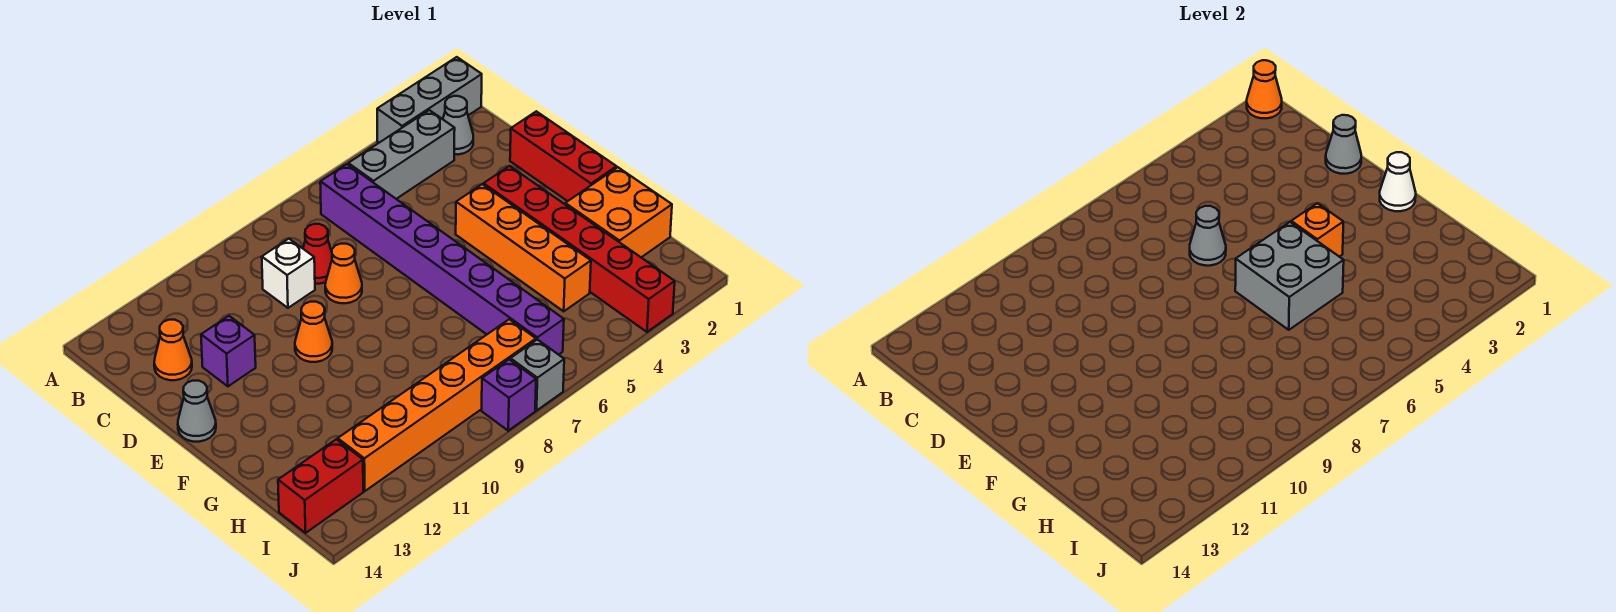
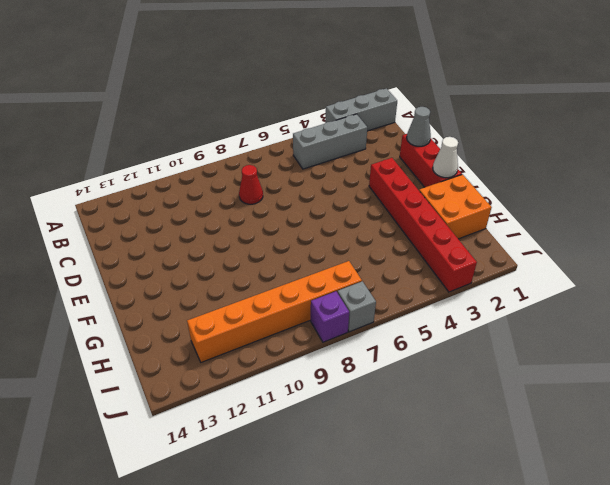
none -> grey 1x1 cone [443,96,473,155]
none -> purple 1x8 brick [320,164,564,355]
none -> white 1x1 brick [262,239,315,308]

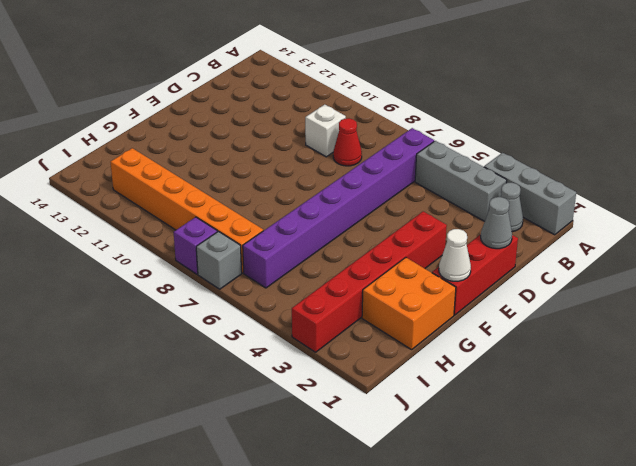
none -> orange 1x1 cone [154,320,192,380]
none -> orange 1x1 cone [325,244,362,303]
none -> purple 1x1 brick [201,316,256,386]

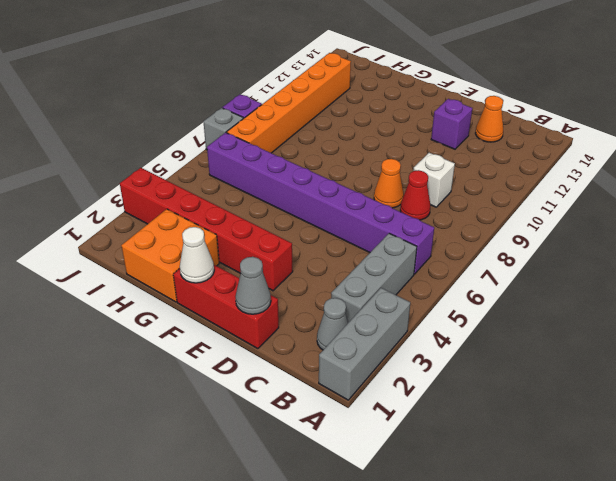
none -> orange 1x4 brick [456,184,591,311]
none -> orange 1x1 cone [295,302,332,362]
none -> grey 1x1 cone [178,381,216,442]

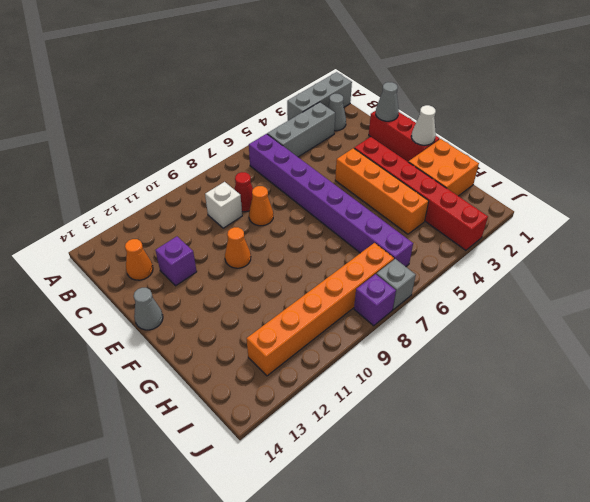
none -> red 1x2 brick [278,439,363,533]
none -> orange 1x1 cone [1247,60,1282,118]
none -> grey 1x1 cone [1190,206,1226,266]

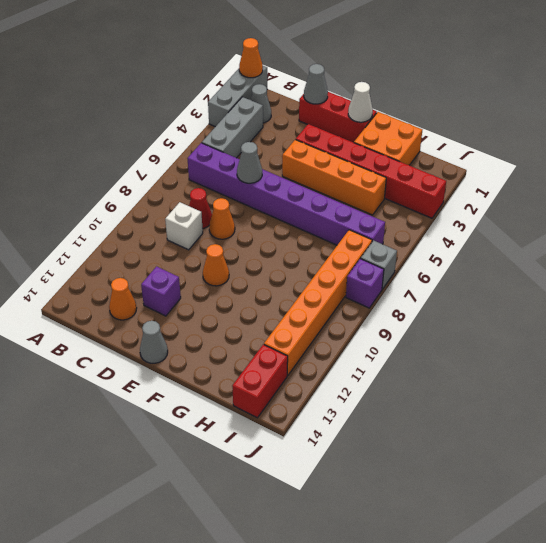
none -> orange 1x1 brick [1291,203,1343,257]
none -> grey 2x2 brick [1235,222,1344,330]

